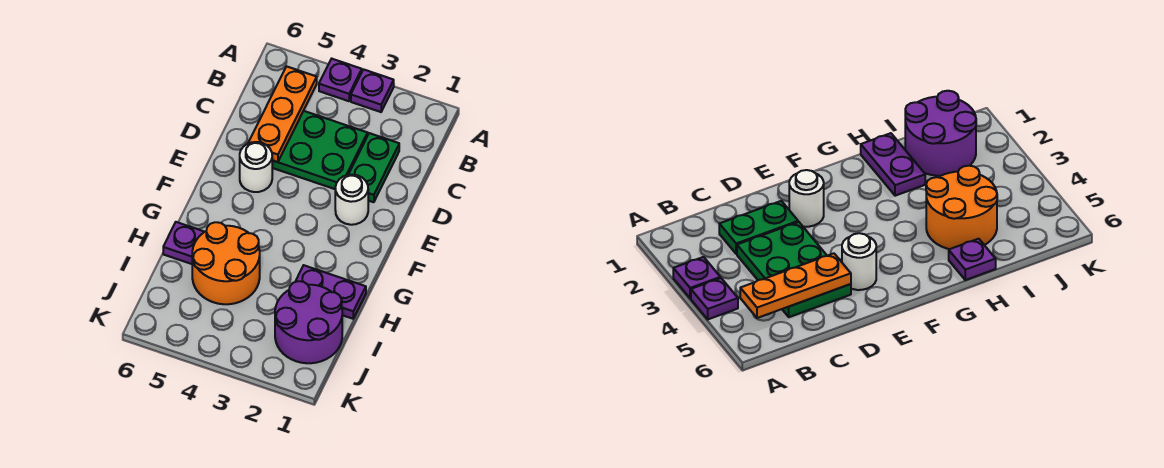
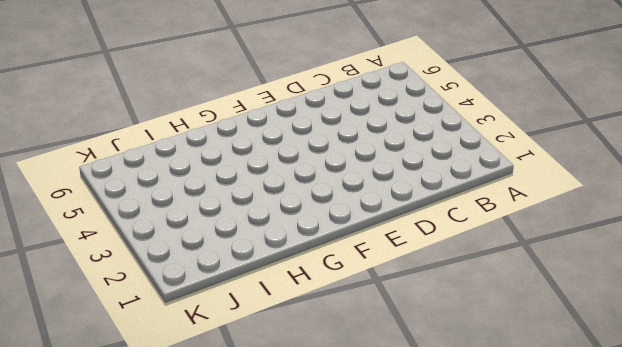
none -> purple 1x1 plate [351,69,394,112]
none -> purple 1x1 plate [319,59,362,101]

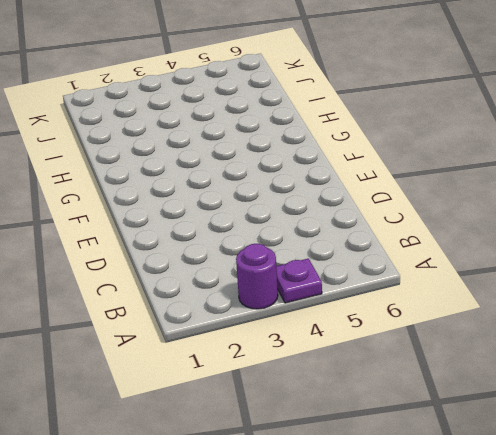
purple 1x1 round brick [236,244,278,309] -> purple 1x1 plate [351,69,394,112]
none -> green 1x2 plate [348,133,399,202]
none -> green 2x3 plate [272,111,368,189]

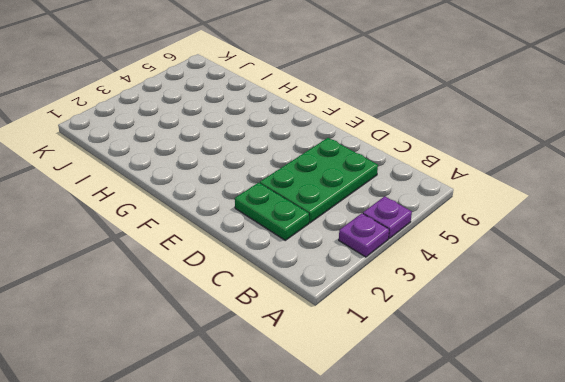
none -> white 1x1 round brick [335,175,368,225]
none -> white 1x1 round brick [240,142,272,192]

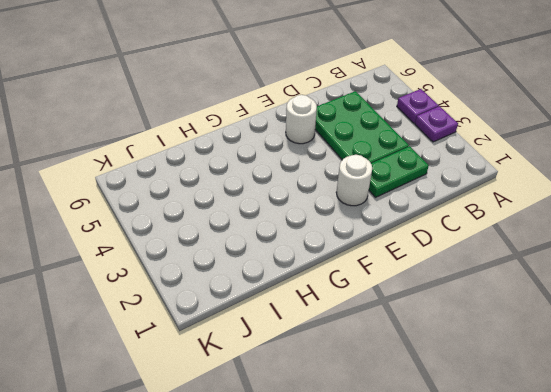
none -> purple 1x2 plate [295,265,366,319]
none -> orange 2x2 round brick [192,222,260,304]

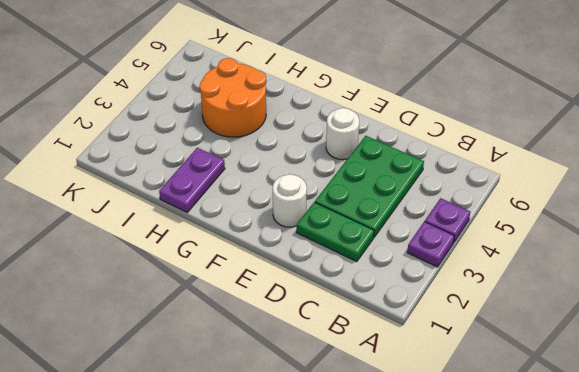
none -> purple 1x1 plate [163,222,204,264]
none -> purple 2x2 round brick [275,281,342,363]

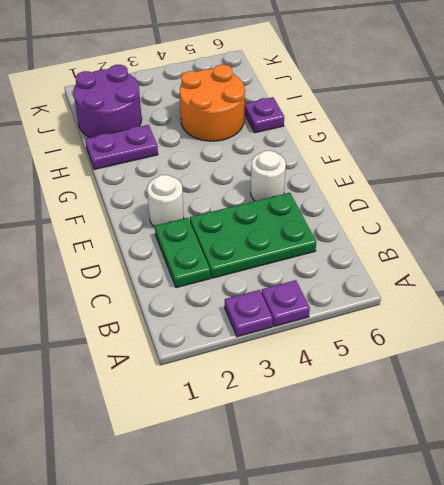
none -> orange 1x3 plate [248,66,317,162]

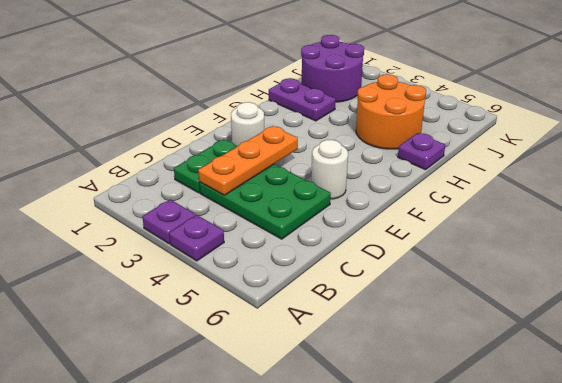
orange 1x3 plate [198,126,298,195] -> orange 1x3 plate moved to [248,66,317,162]

